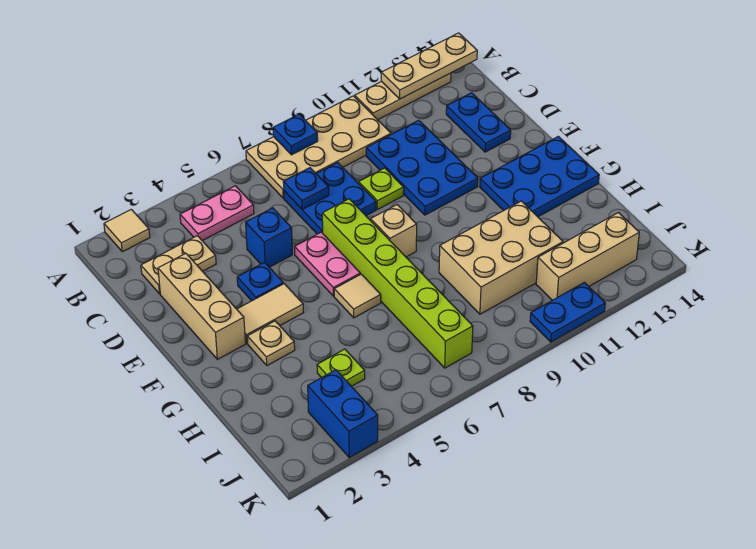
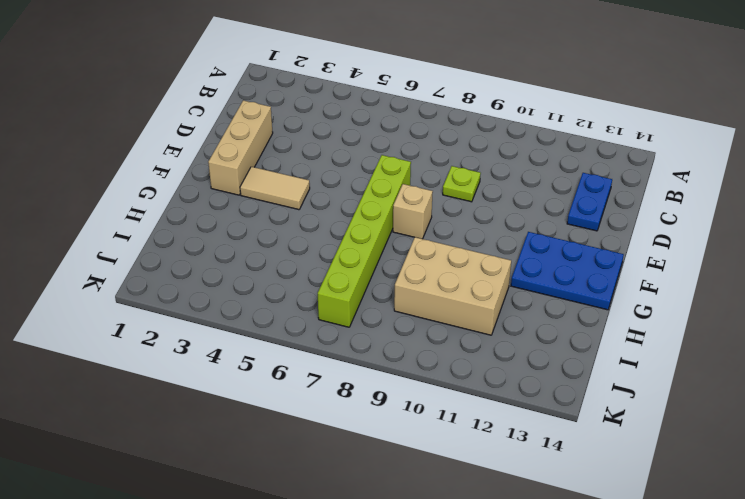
none -> tan 1x1 tile [104,209,150,252]
none -> tan 2x4 plate [246,96,391,198]
none -> tan 1x3 plate [355,73,451,120]

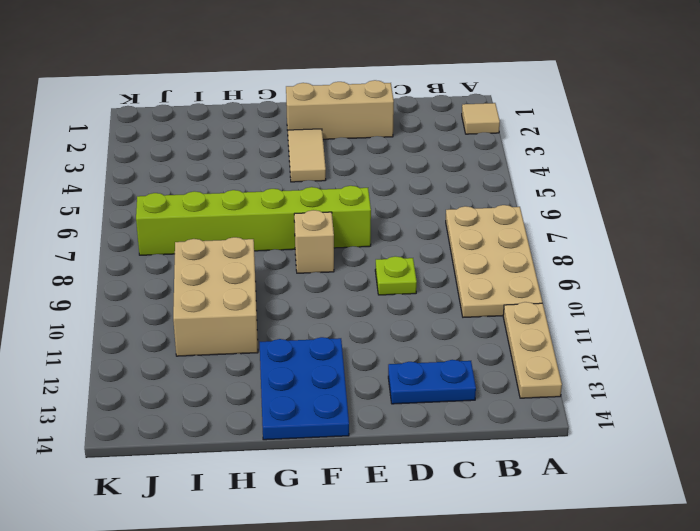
none -> pink 1x2 plate [180,186,254,241]
none -> tan 1x2 plate [141,236,216,294]
none -> blue 2x2 plate [284,163,376,234]

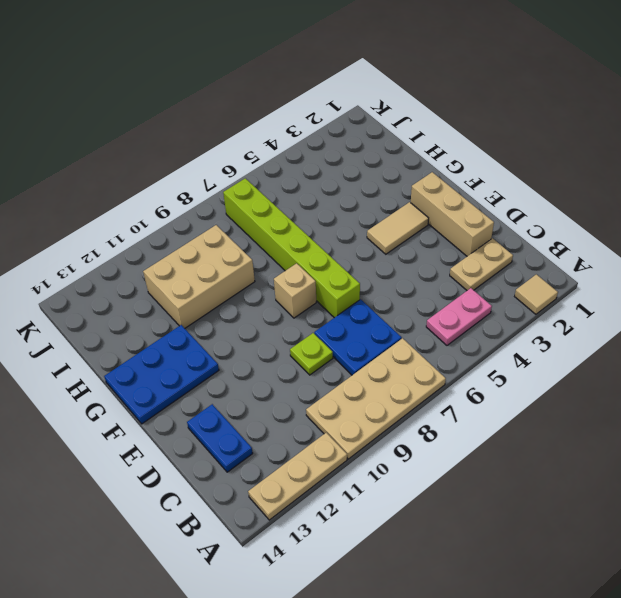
none -> blue 2x3 plate [366,120,478,215]
none -> blue 1x1 brick [246,208,292,267]
none -> blue 1x1 plate [237,262,283,301]

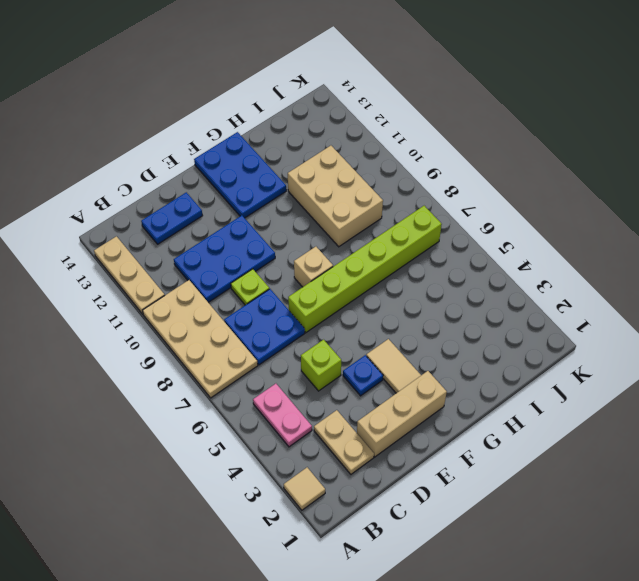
lime 1x1 brick [301,340,341,391] -> blue 1x1 brick [246,208,292,267]
none -> pink 1x2 plate [295,232,360,296]
none -> tan 1x1 plate [247,321,295,365]
none -> tan 1x1 tile [334,274,381,318]

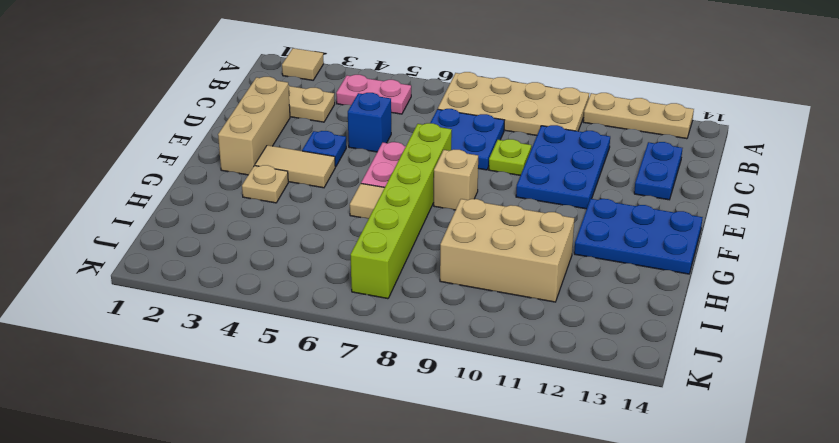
none -> lime 1x1 plate [317,349,365,386]
none -> blue 1x2 brick [308,370,378,458]
none -> tan 1x3 brick [536,213,639,300]

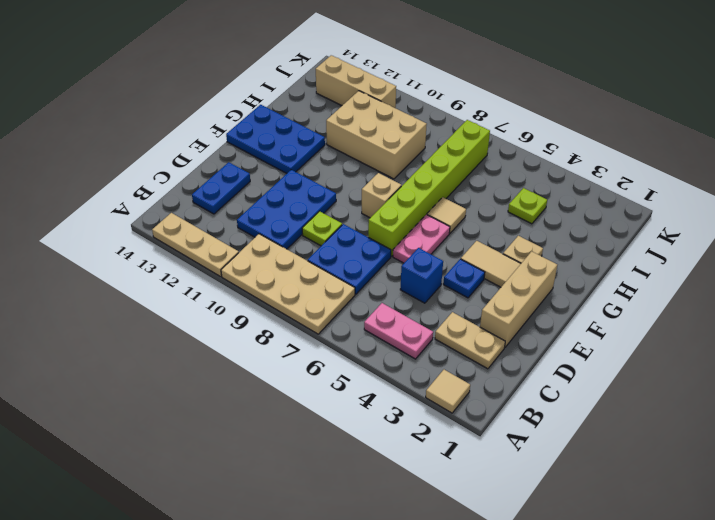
none -> blue 1x2 brick [308,370,378,458]
none -> blue 1x2 plate [530,282,605,342]
none -> blue 1x1 plate [273,114,318,155]

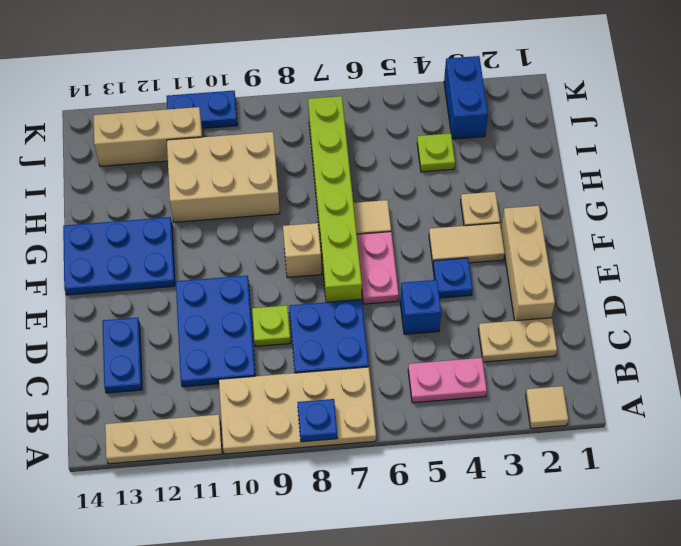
none -> tan 1x3 plate [381,33,477,99]
none -> blue 1x1 plate [283,168,329,209]

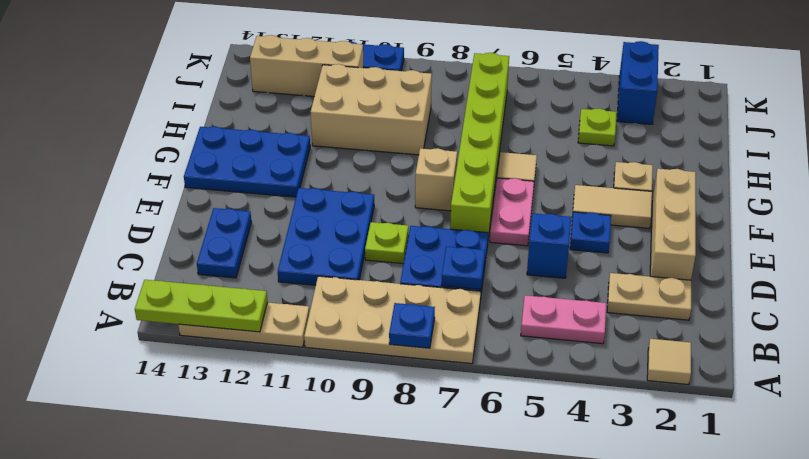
lime 1x3 plate [135,280,267,332] -> tan 1x3 plate [381,33,477,99]

